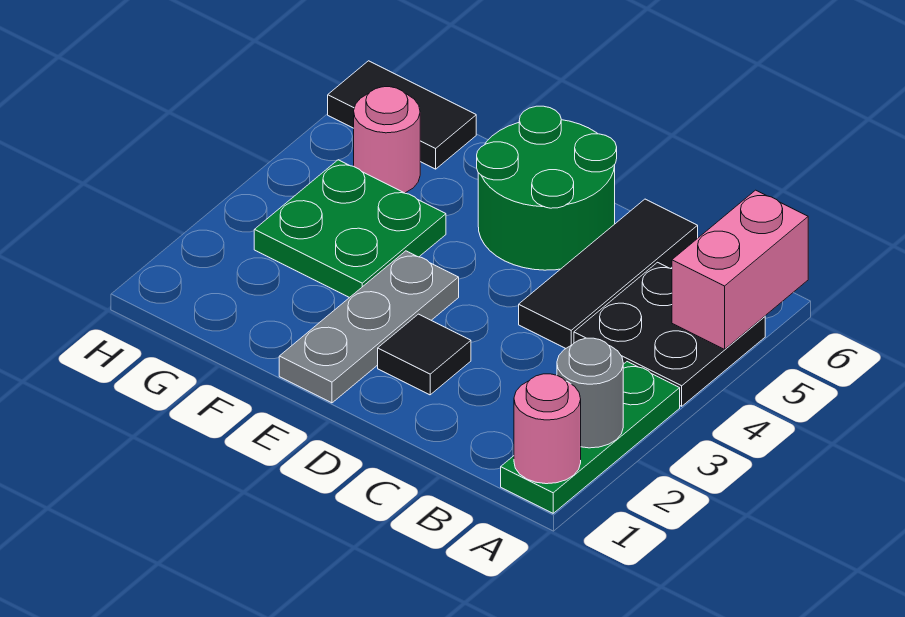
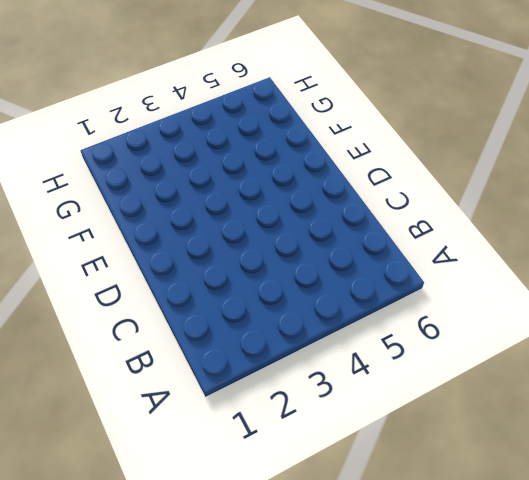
none -> green 1x3 plate [501,362,680,513]
none -> black 2x2 plate [574,262,765,406]
none -> black 1x3 tile [519,199,698,348]

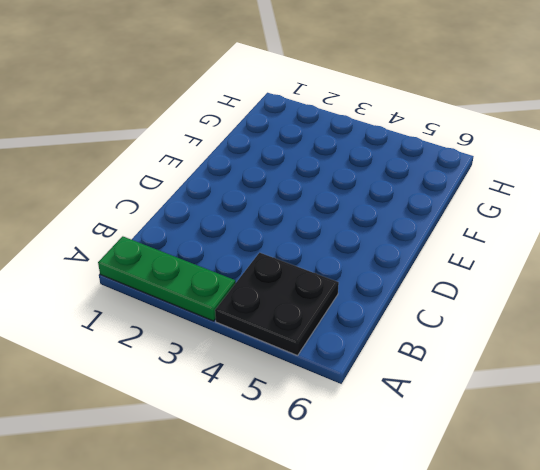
none -> black 1x3 tile [519,199,698,348]
none -> black 1x1 tile [378,314,471,395]
none -> green 2x2 round brick [477,106,617,270]

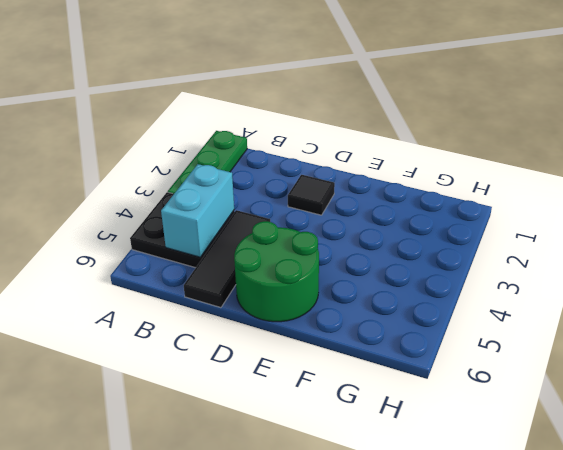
cyan 1x2 brick [161,164,234,257] -> none
none -> grey 1x3 plate [279,251,459,403]
none -> green 2x2 plate [254,160,446,298]
none -> pink 1x1 round brick [354,87,420,193]

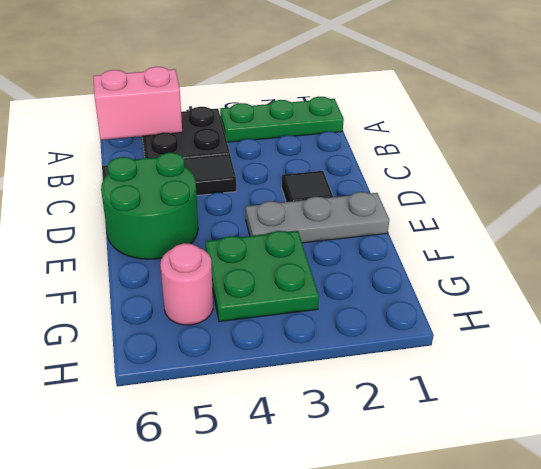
none -> black 1x2 tile [328,61,476,169]
none -> pink 1x1 round brick [514,374,581,484]
none -> grey 1x1 round brick [557,338,623,448]

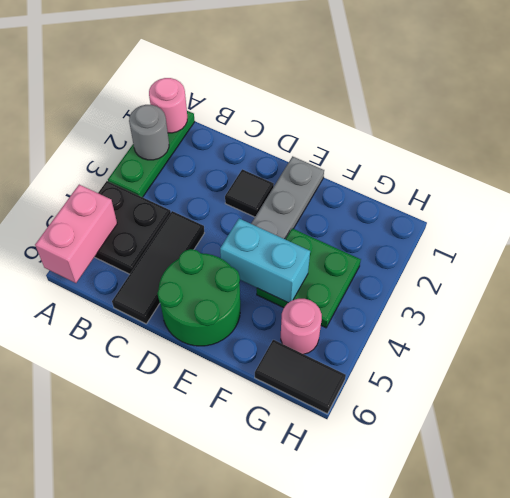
cyan 1x2 brick [220,219,310,303] -> none

